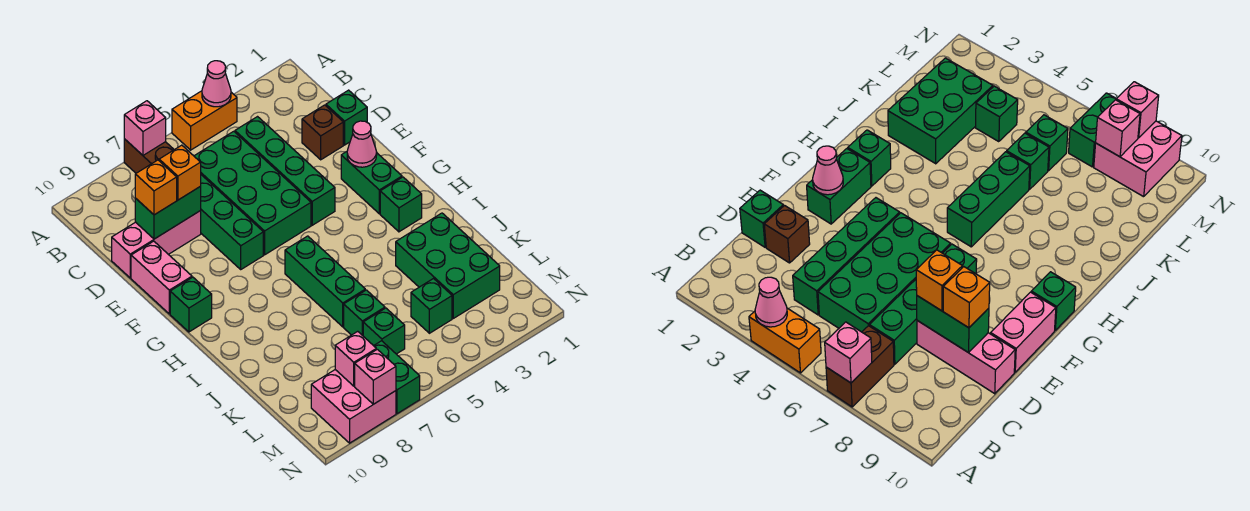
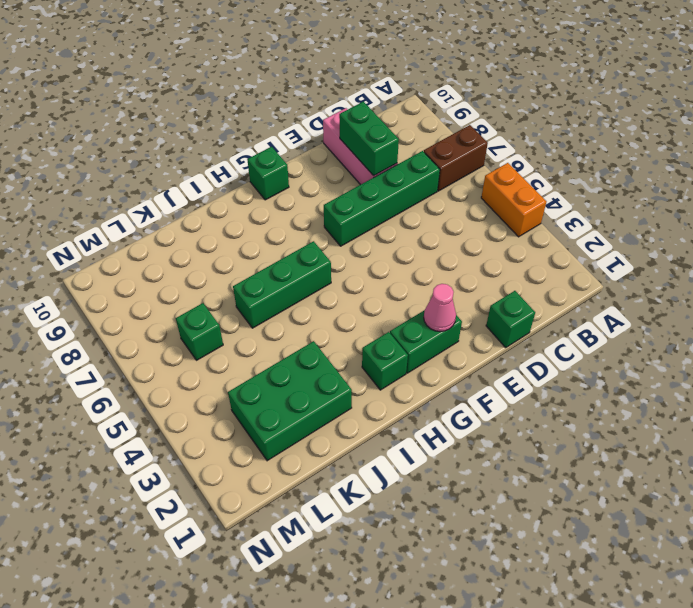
none -> green 1x4 brick [235,117,335,225]
none -> green 2x4 brick [194,131,311,255]
none -> brown 1x1 brick [302,105,343,160]

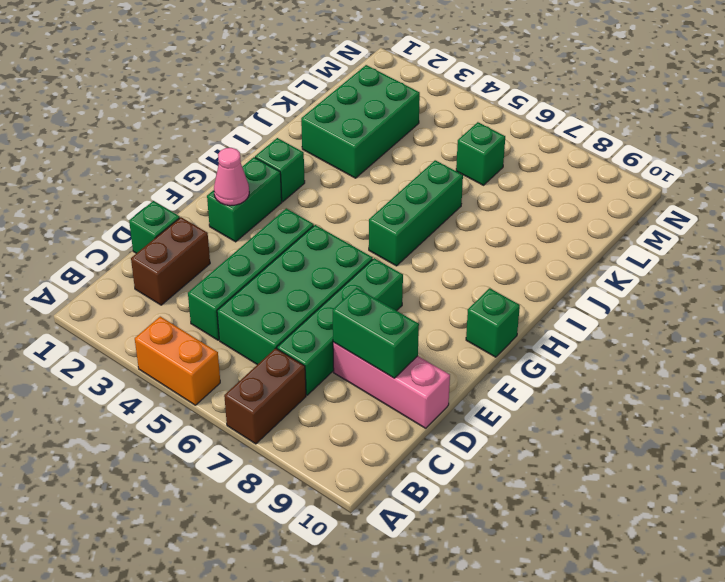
brown 1x2 brick [131,217,210,305] -> brown 1x1 brick [302,105,343,160]
none -> pink 1x2 brick [131,241,192,314]
none -> green 1x1 brick [344,290,385,336]
none -> green 1x1 brick [411,279,452,333]

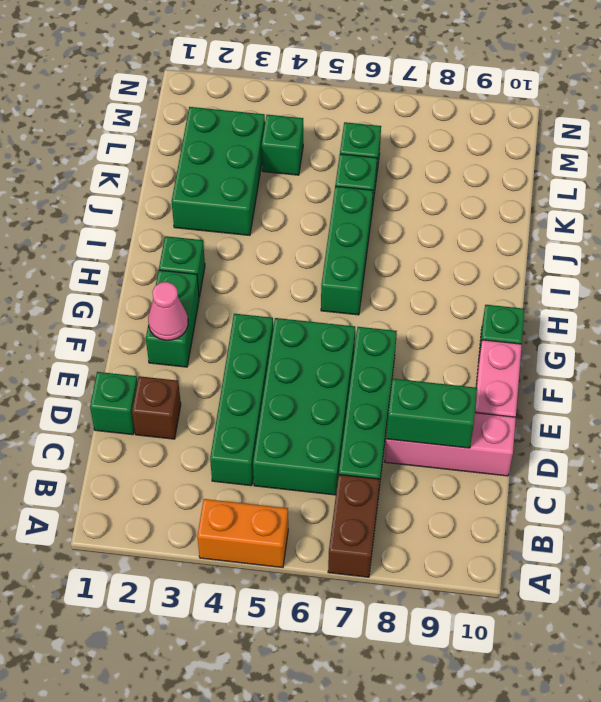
none -> green 1x2 brick [374,341,420,414]
none -> pink 2x2 brick [311,370,396,443]
none -> pink 1x1 cone [202,61,231,107]

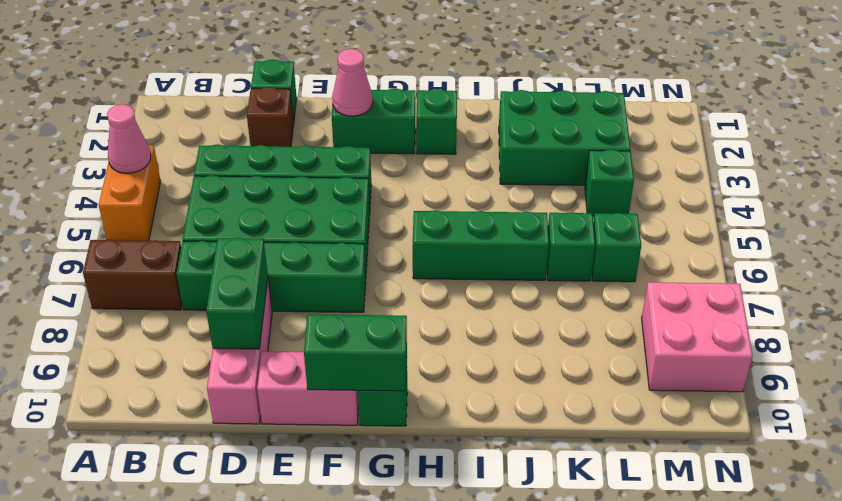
green 1x2 brick [304,314,407,391] -> green 1x2 brick moved to [374,341,420,414]
none -> pink 1x1 brick [124,101,166,155]
none -> pink 1x1 brick [335,331,376,386]
none -> pink 1x1 brick [355,349,396,404]

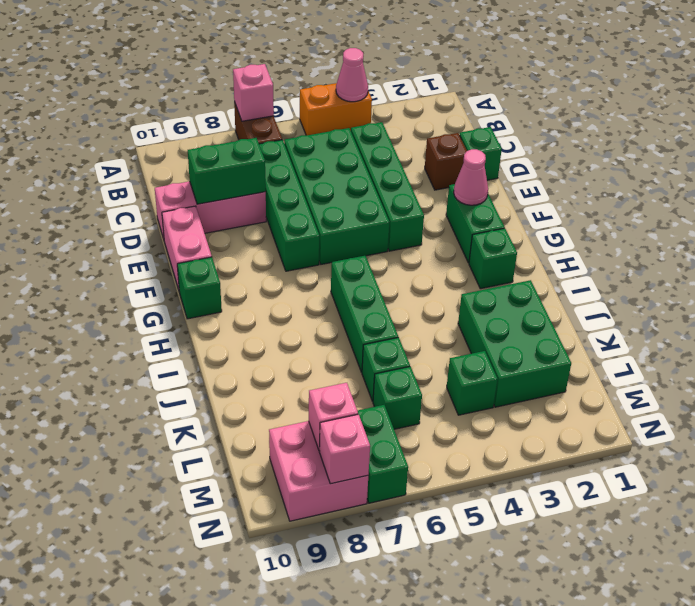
none -> orange 1x1 brick [159,145,201,200]
none -> orange 1x1 brick [135,160,177,215]

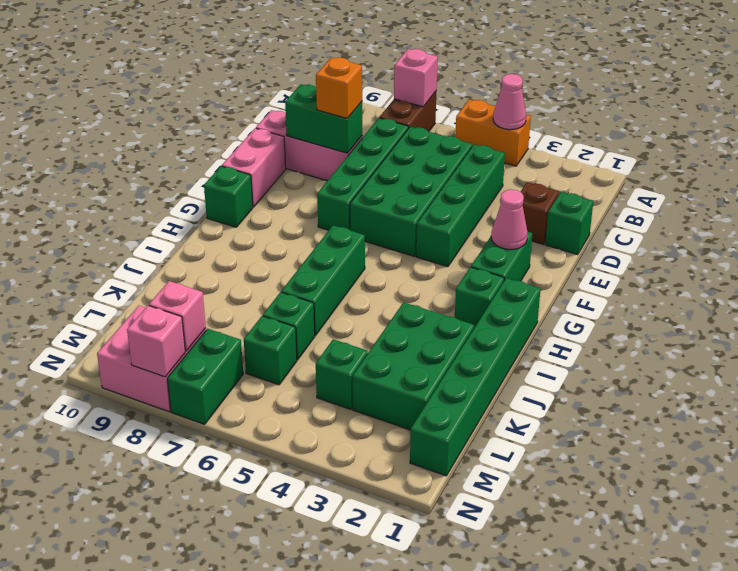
green 1x6 brick [410,278,541,476] -> none
none -> orange 1x1 brick [135,160,177,215]

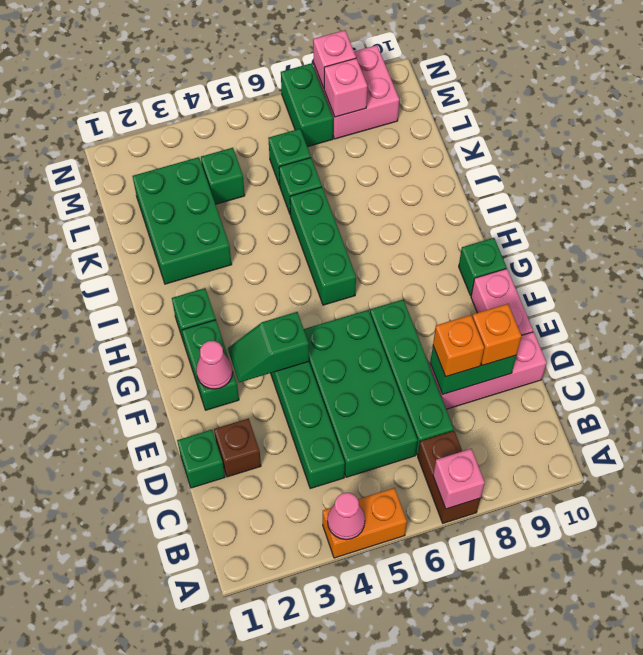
green 1x2 slope [228,312,309,382] -> none

